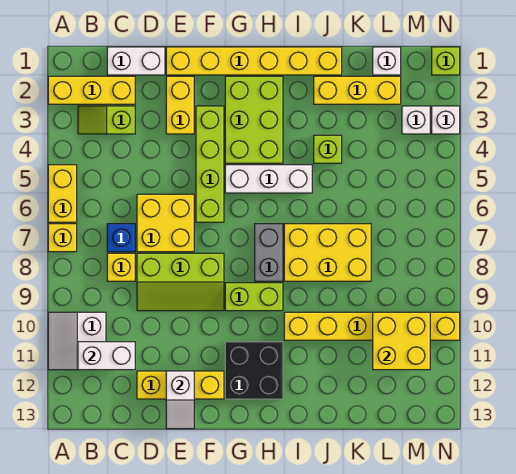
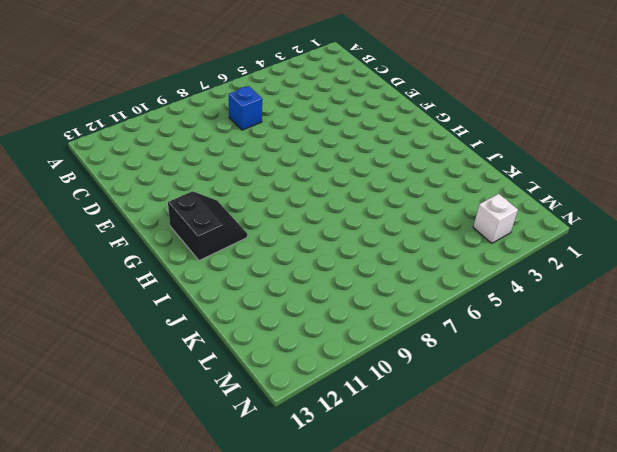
black 2x2 slope [168,191,247,260] -> black 2x2 brick [225,342,283,399]
none -> yellow 1x3 brick [48,76,135,104]
none -> yellow 1x2 brick [48,165,77,222]
none -> yellow 1x1 brick [48,224,77,252]
none -> white 2x2 slope [48,312,106,370]

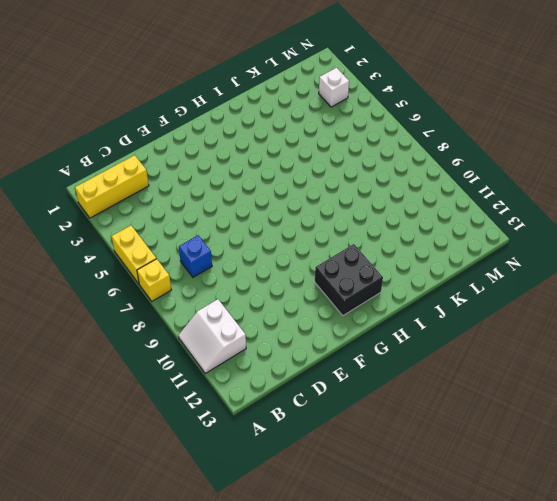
none -> lime 1x2 slope [78,106,135,134]
none -> white 1x2 brick [107,47,165,75]
none -> yellow 1x1 brick [107,253,135,281]
none -> yellow 2x2 brick [137,194,194,252]

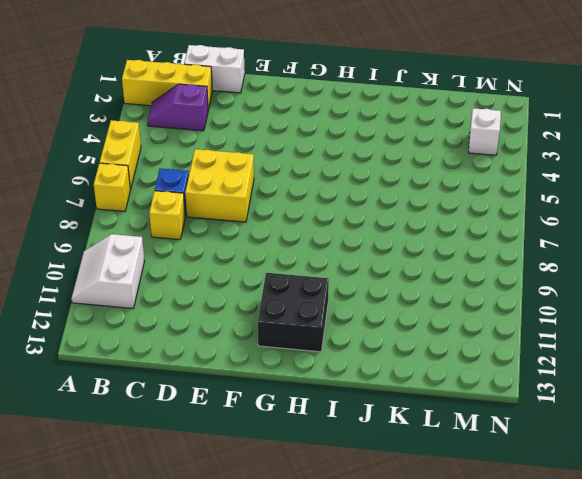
purple 1x2 slope [147,84,208,131] -> lime 1x2 slope [78,106,135,134]
none -> lime 2x3 slope [137,253,224,311]
none -> yellow 1x3 brick [137,371,224,399]
none -> yellow 1x6 brick [166,47,342,75]
none -> yellow 1x2 brick [166,76,194,134]

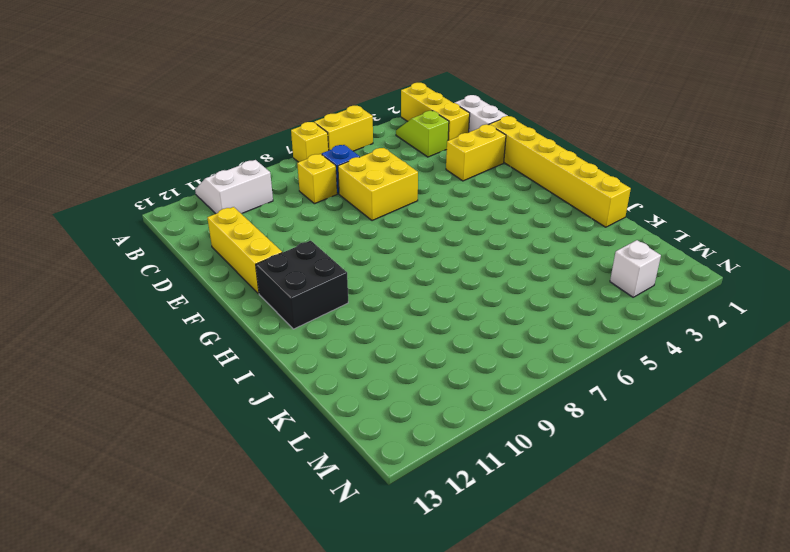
none -> lime 2x3 slope [137,253,224,311]
none -> lime 1x4 brick [196,106,224,222]
none -> lime 2x3 brick [225,76,283,163]
none -> white 1x3 brick [225,165,312,193]

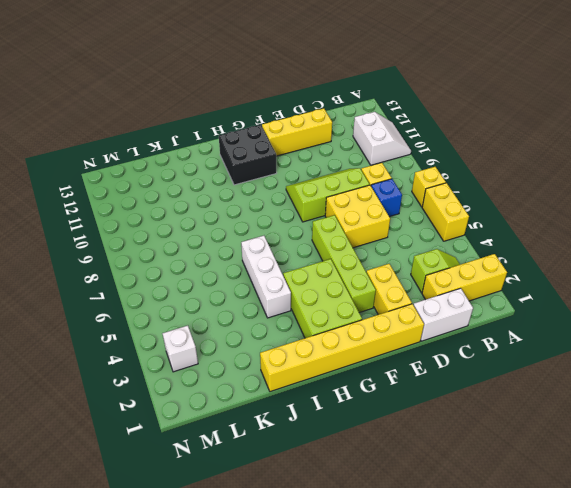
white 1x3 brick [241,236,291,318] -> white 1x3 brick turned to [225,165,312,193]
none -> lime 1x2 brick [225,283,283,311]
none -> grey 1x2 brick [255,224,283,281]
none -> yellow 2x3 brick [284,224,371,281]
none -> yellow 1x6 brick [284,312,460,340]

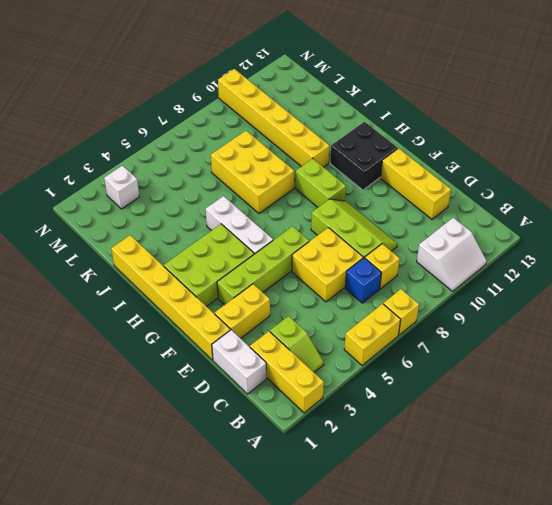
none -> grey 1x2 brick [255,224,283,281]
none -> yellow 1x3 brick [314,76,401,104]
none -> lime 1x1 brick [314,135,342,163]
none -> white 1x1 brick [373,47,401,75]

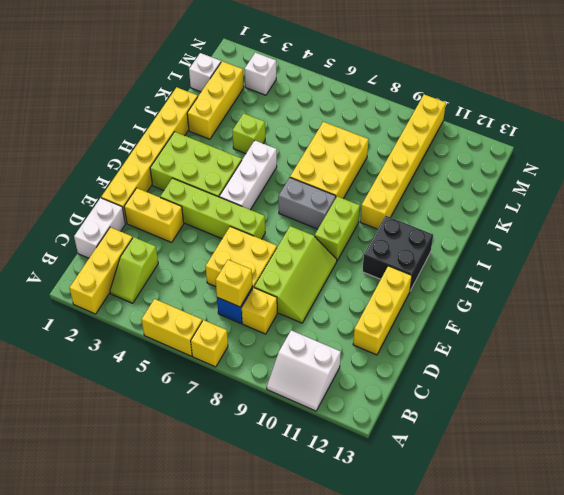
yellow 1x1 brick [216,260,252,307] -> none
none -> lime 1x1 brick [432,47,460,75]
none -> white 1x1 brick [432,106,460,134]
none -> white 1x2 brick [78,342,135,370]
none -> white 1x2 slope [166,371,194,429]

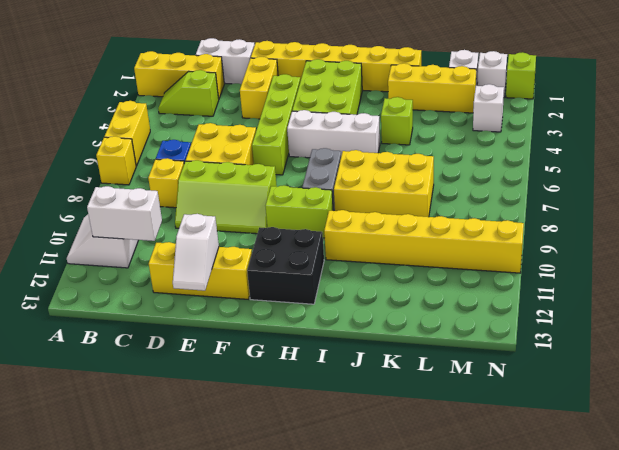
white 1x1 brick [477,51,507,97] -> white 1x1 brick moved to [432,106,460,134]
none -> yellow 2x2 brick [373,312,430,370]

